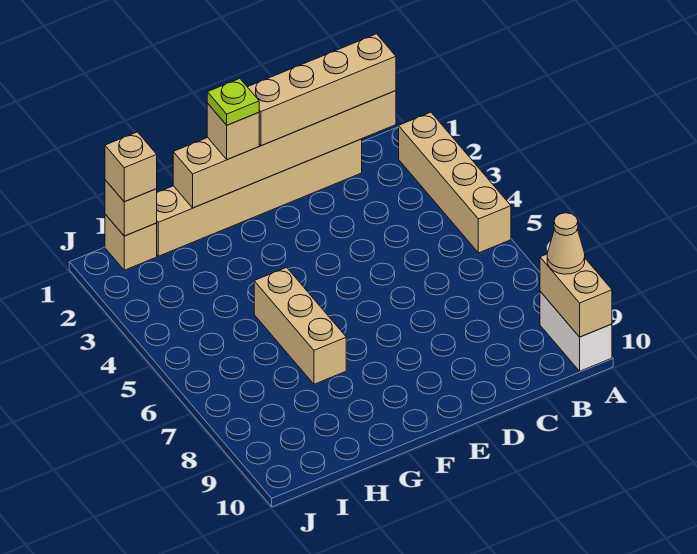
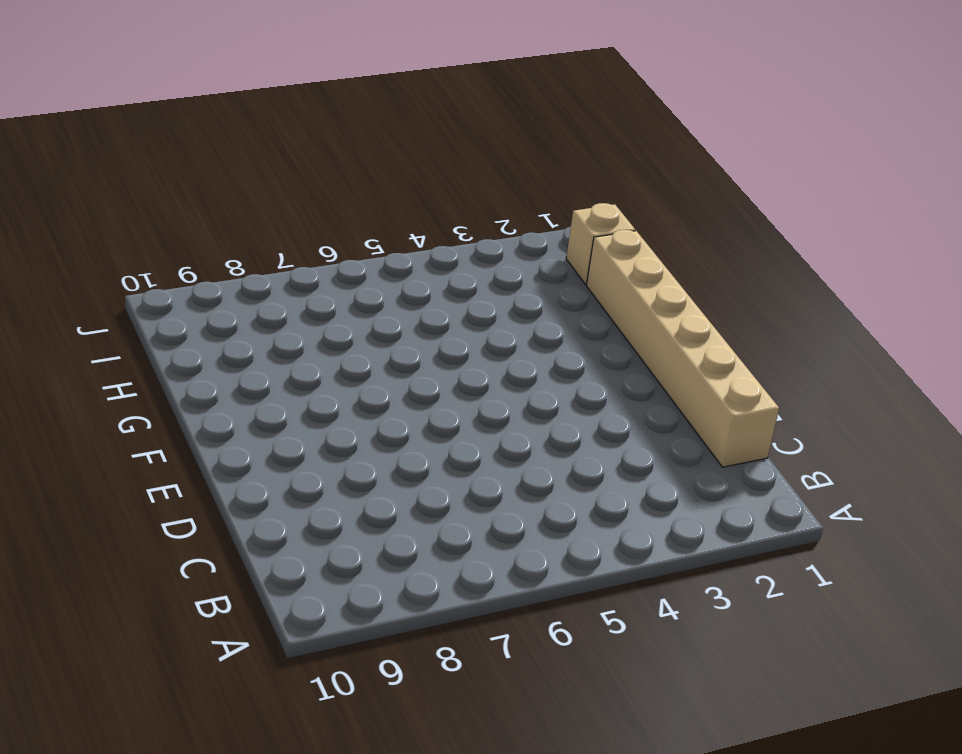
none -> tan 1x4 brick [399,112,511,253]
none -> white 1x2 brick [540,292,612,371]
none -> tan 1x3 brick [254,267,346,384]

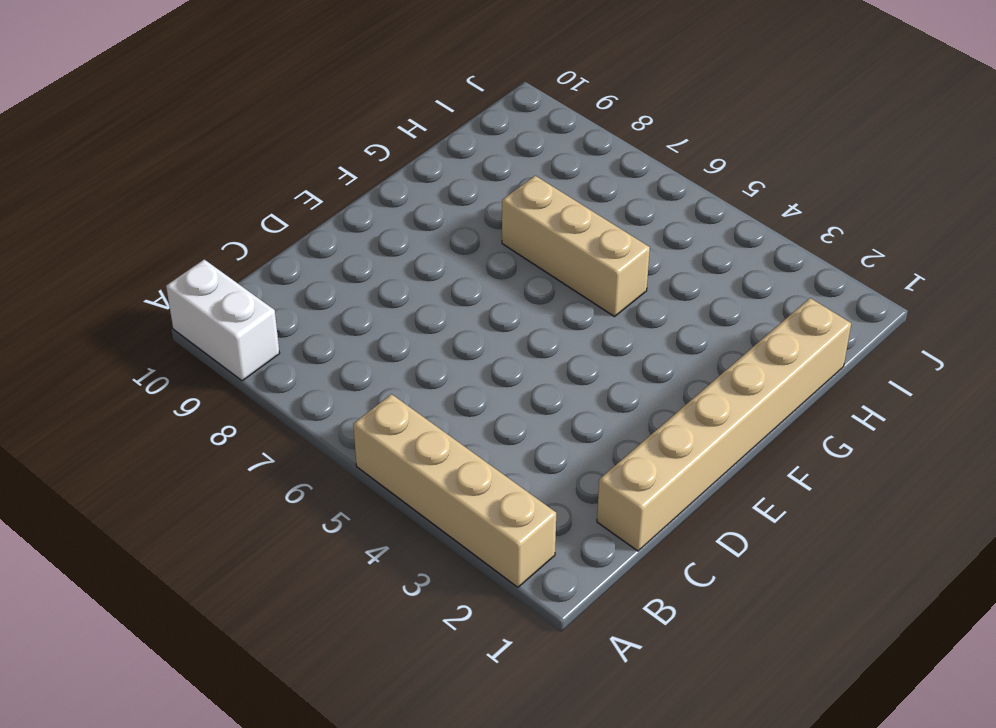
none -> tan 1x1 brick [105,214,157,270]
none -> tan 1x2 brick [540,254,612,337]
none -> tan 1x6 brick [173,91,396,208]

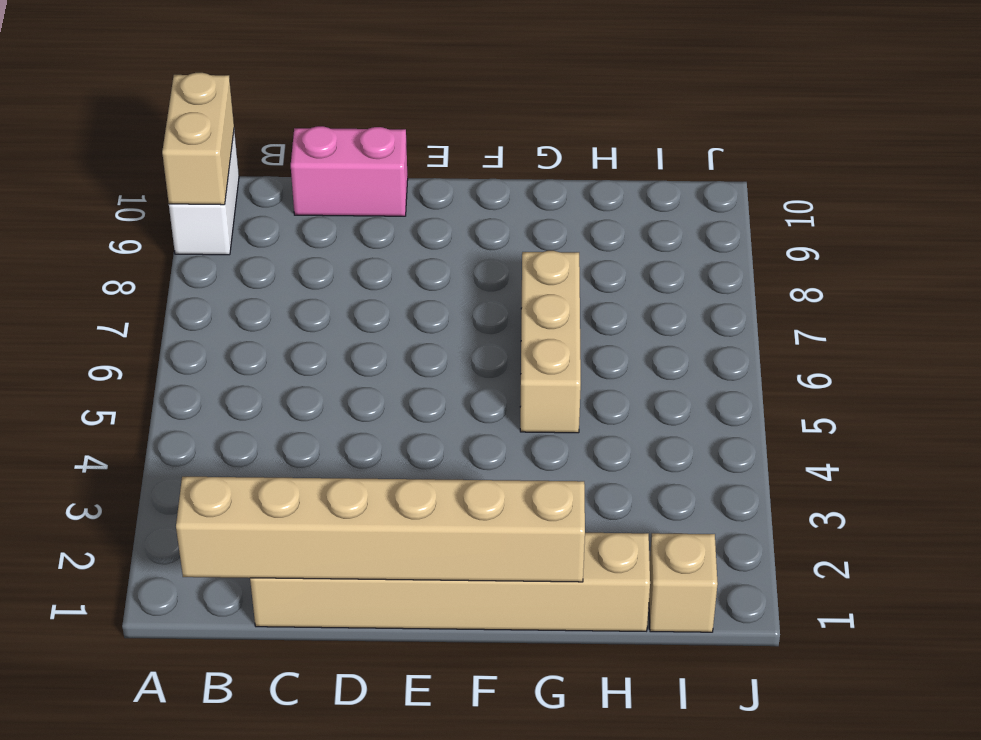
pink 1x2 brick [291,126,408,216] -> none
none -> tan 1x4 brick [399,112,511,253]
none -> tan 1x1 brick [105,180,157,236]
none -> tan 1x1 cone [547,213,585,274]

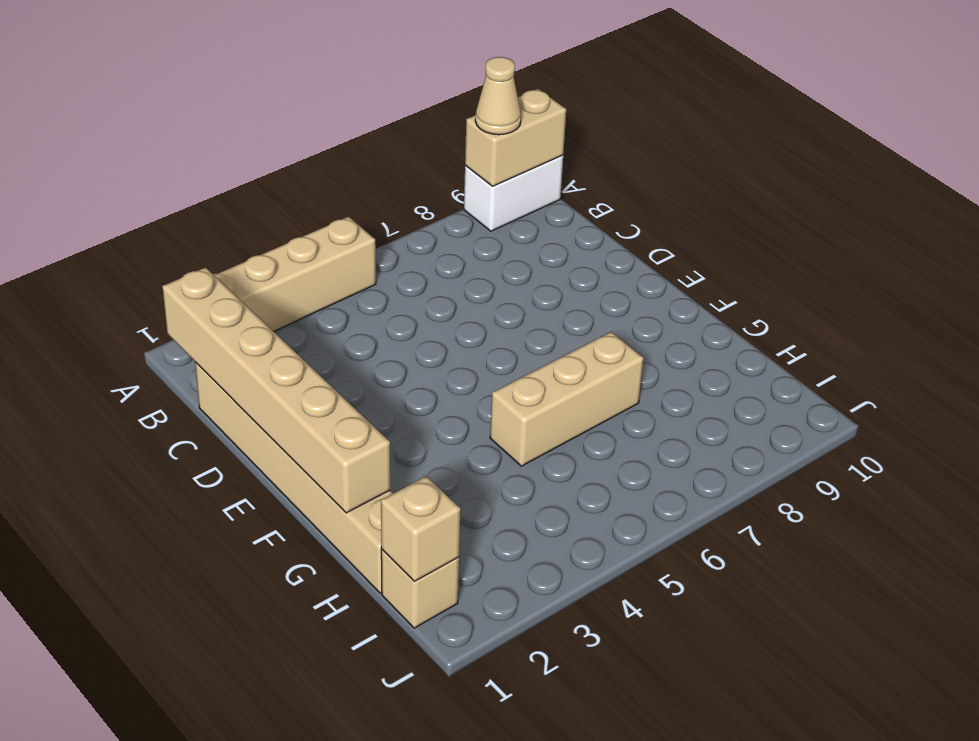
none -> tan 1x4 brick [248,34,396,146]
none -> tan 1x1 brick [207,104,259,160]
none -> tan 1x1 brick [105,132,157,202]

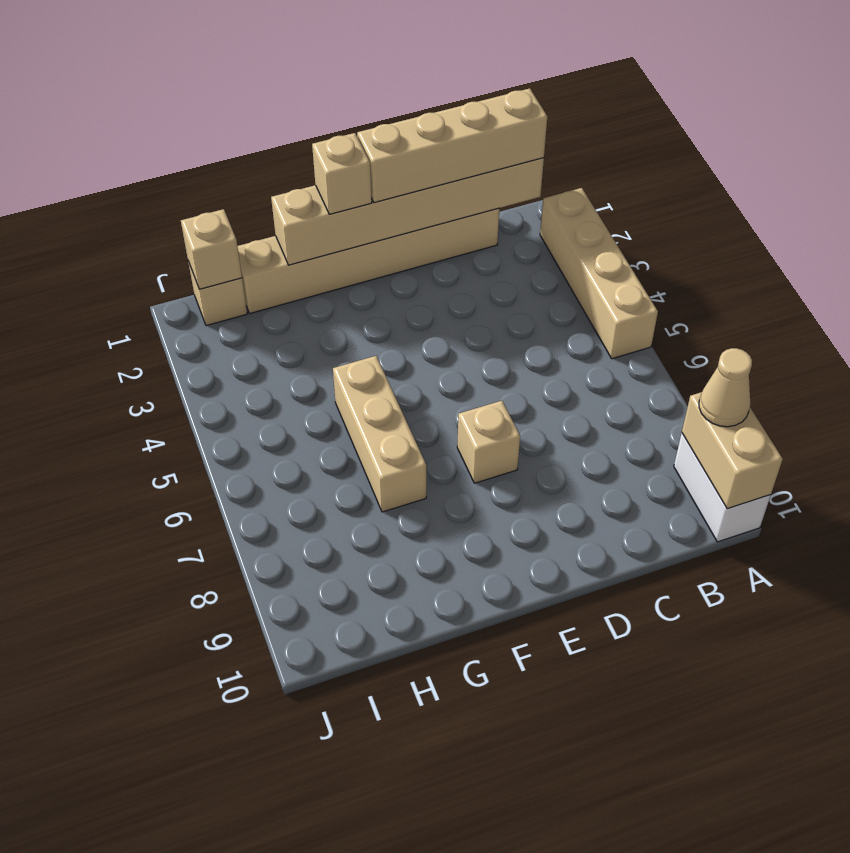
tan 1x1 brick [457,401,520,483] -> tan 1x1 brick moved to [105,132,157,202]
none -> lime 1x1 plate [207,79,259,125]

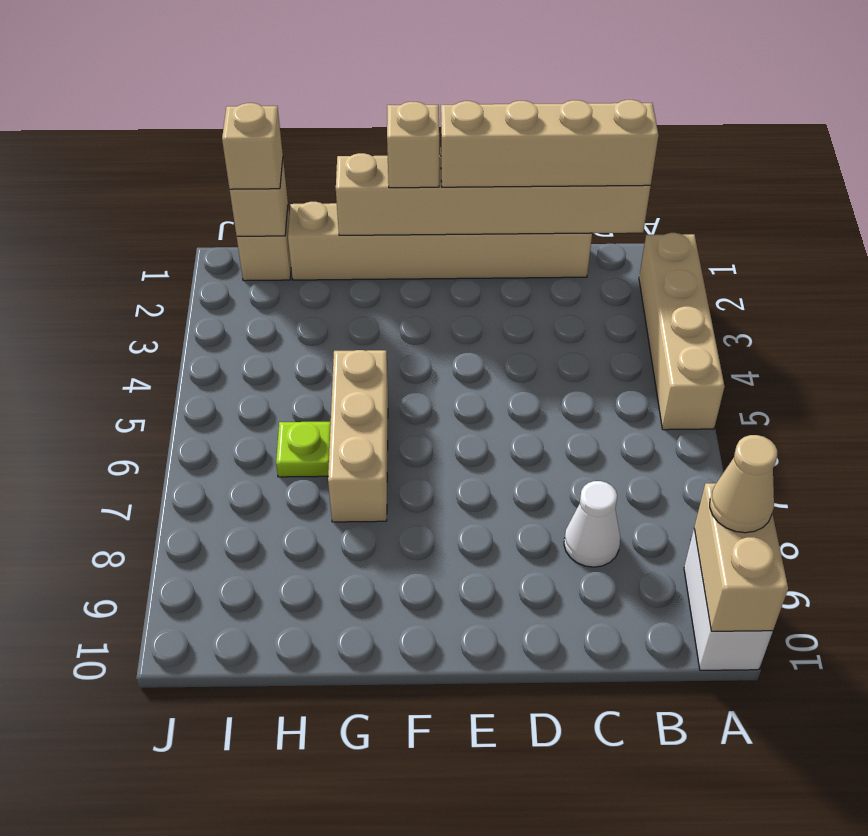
white 1x1 cone [564,481,620,567] -> none
lime 1x1 plate [276,422,331,477] -> lime 1x1 plate moved to [207,79,259,125]

